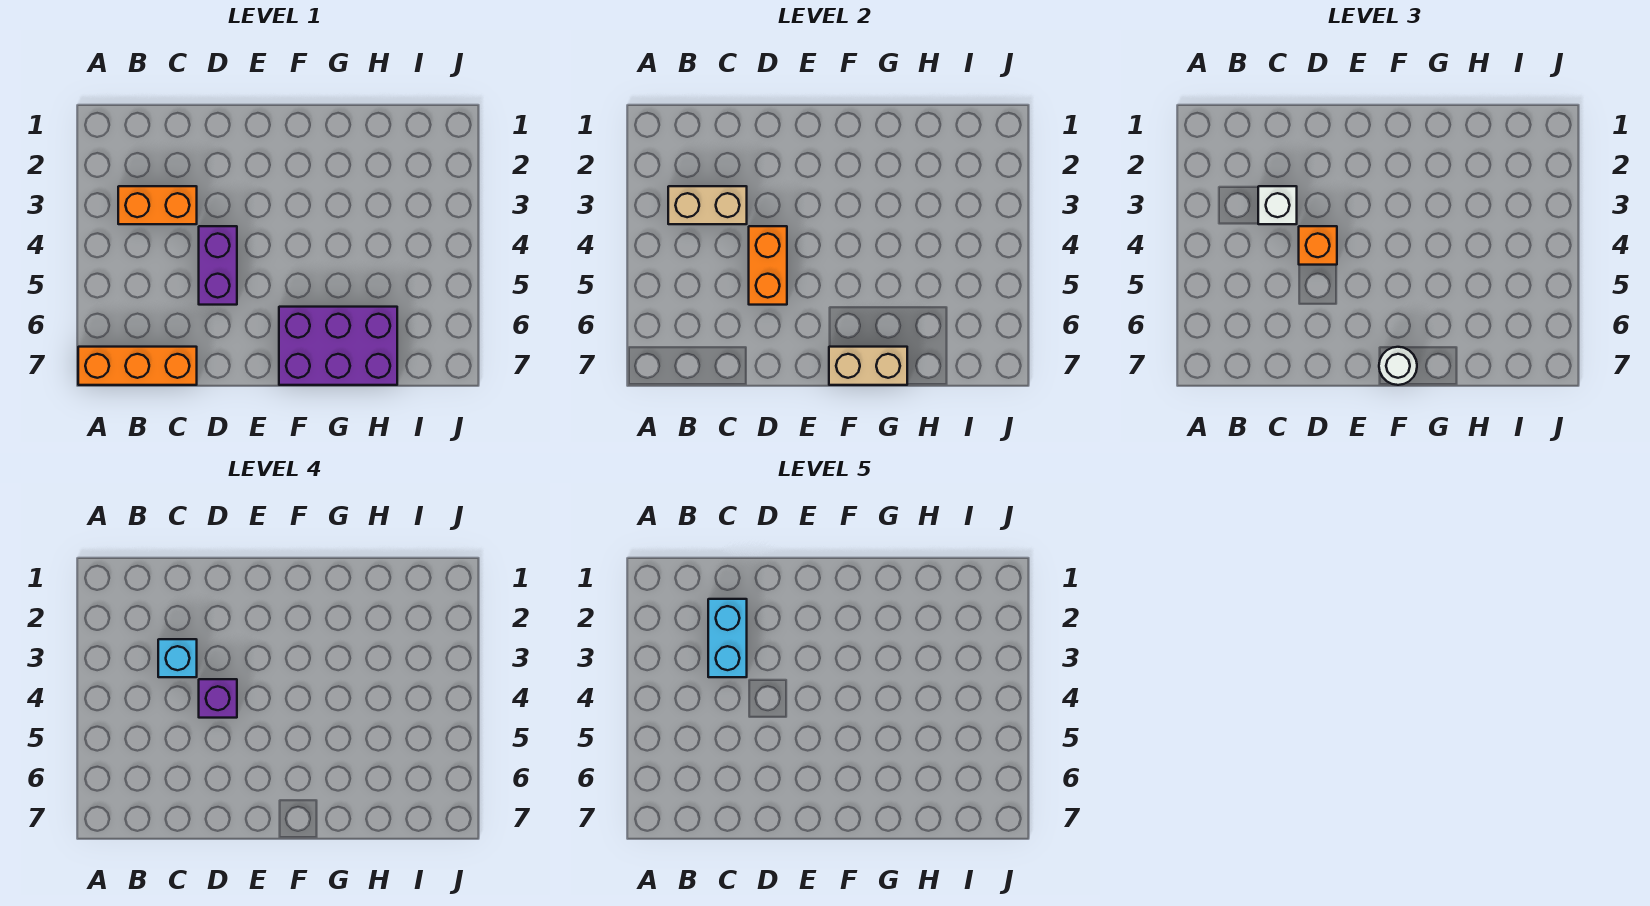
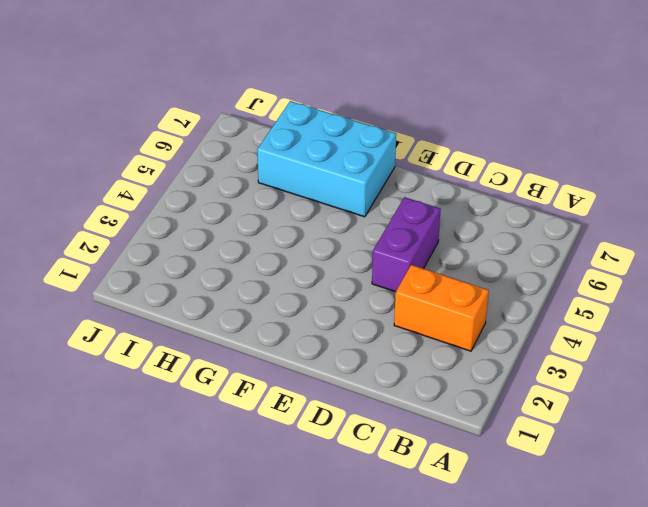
cyan 2x3 brick [257,101,396,217] -> purple 2x3 brick [279,307,397,385]
none -> orange 1x3 brick [78,347,197,385]
none -> tan 1x2 brick [668,186,747,224]
none -> orange 1x2 brick [749,226,787,305]

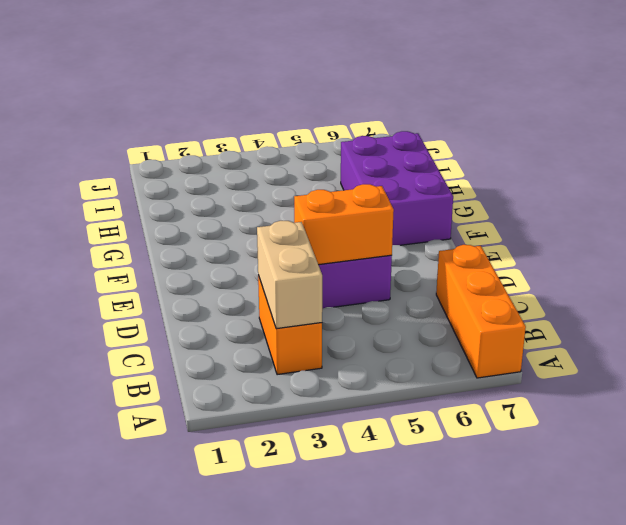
none -> tan 1x2 brick [829,347,907,385]
none -> white 1x1 brick [1258,186,1297,224]
none -> orange 1x1 brick [1299,226,1337,265]

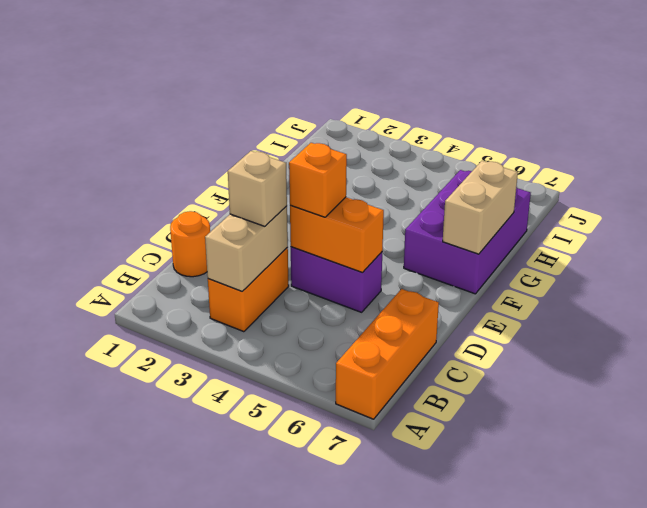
orange 1x1 round brick [170,211,210,277] -> none
tan 1x1 brick [228,151,287,226] -> white 1x1 brick [1258,186,1297,224]
none -> white 1x1 round brick [1379,347,1417,385]
none -> cyan 1x1 brick [158,639,197,677]
none -> purple 1x1 brick [199,679,237,718]

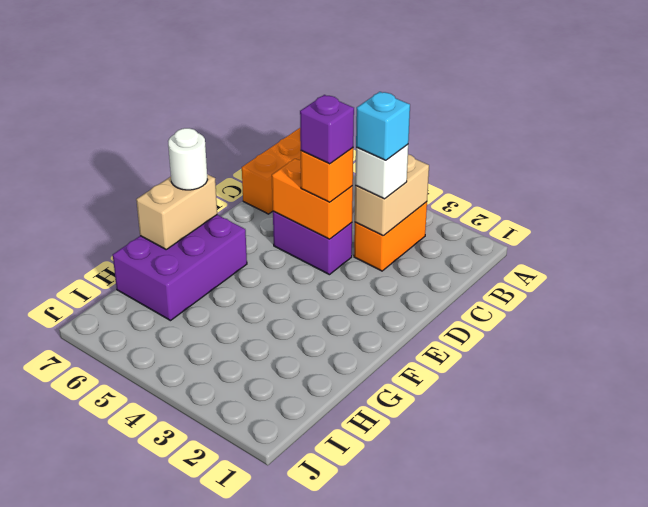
none -> cyan 1x2 brick [708,599,747,677]

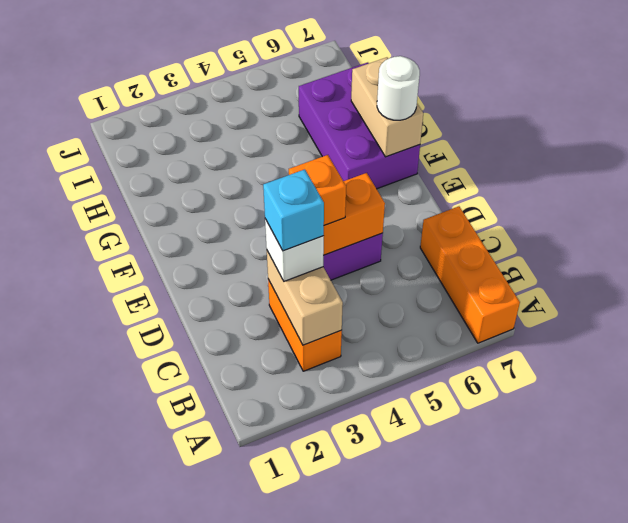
none -> purple 1x1 brick [199,679,237,718]
none -> cyan 1x2 brick [708,599,747,677]

